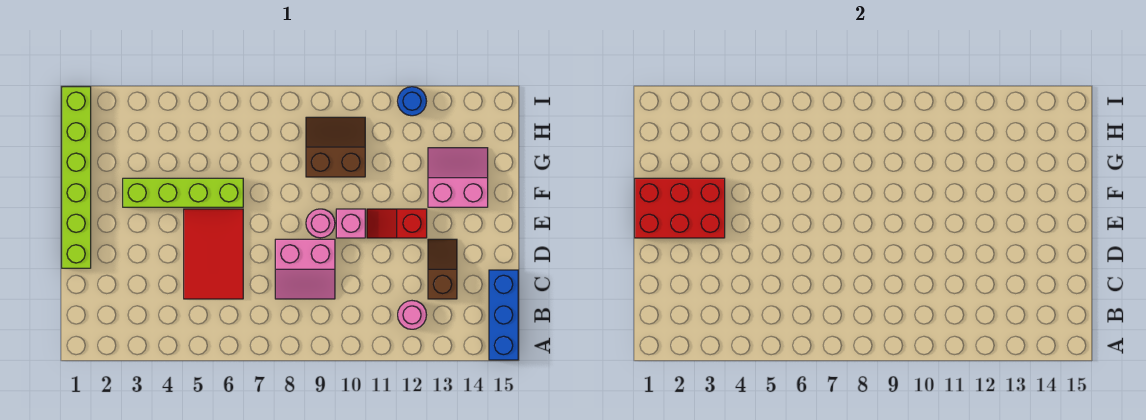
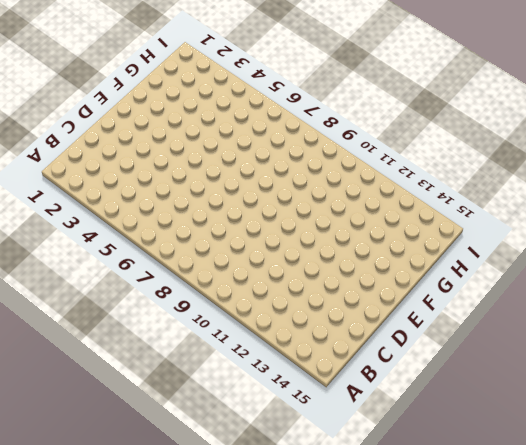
none -> blue 1x3 brick [489,270,518,360]
none -> pink 1x1 round brick [398,301,426,329]
none -> red 2x3 tile [184,209,243,299]

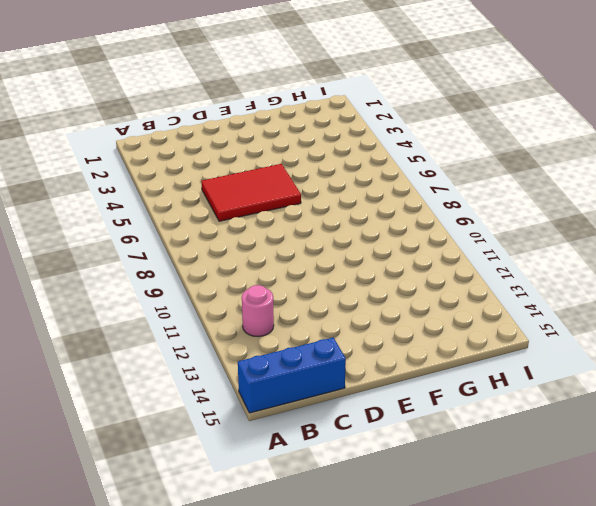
none -> pink 2x2 slope [275,239,335,299]
none -> brown 1x2 slope [428,239,457,299]
none -> lime 1x6 brick [62,87,91,268]

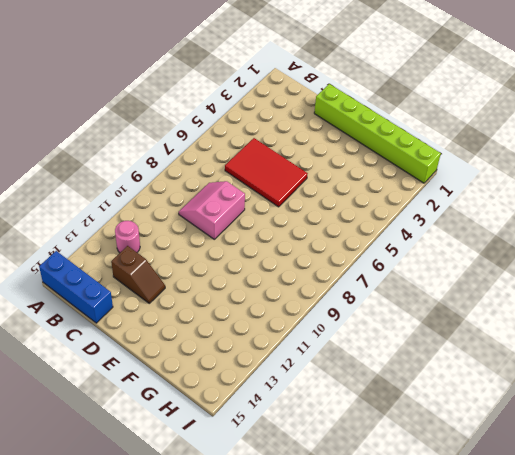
none -> pink 1x1 round brick [306,209,335,238]
none -> pink 1x1 brick [336,209,365,238]
none -> red 1x2 slope [367,209,427,238]

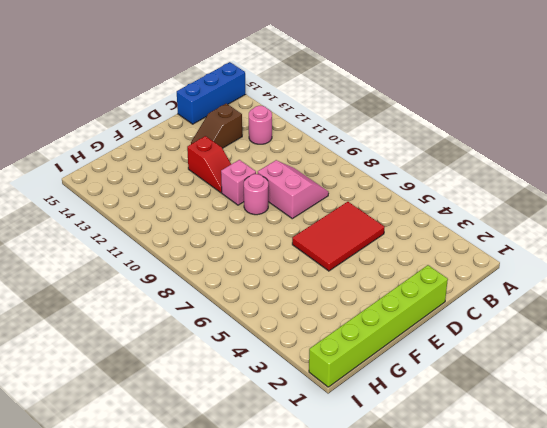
none -> lime 1x4 brick [123,178,243,207]
none -> pink 2x2 slope [428,148,488,207]
none -> brown 2x2 slope [306,117,365,177]

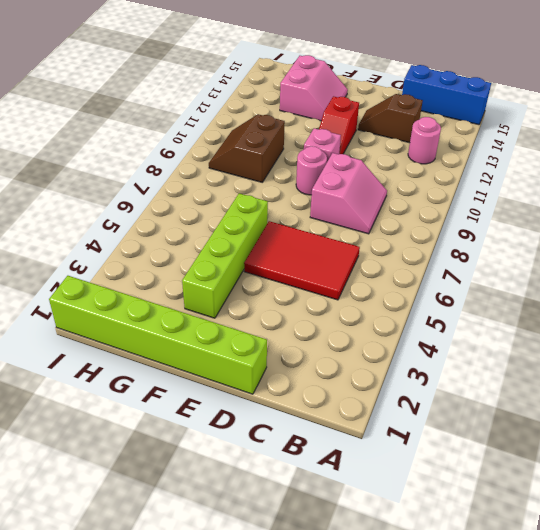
pink 2x2 slope [280,55,348,121] -> pink 2x2 slope turned to [428,148,488,207]
none -> blue 1x1 round brick [398,87,427,116]
none -> red 2x3 brick [635,178,725,238]

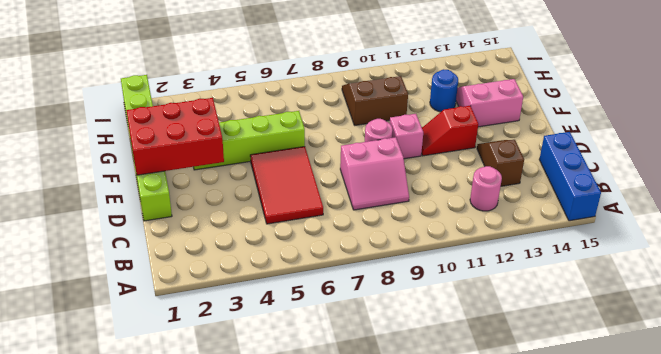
blue 1x1 round brick [430,69,458,112] -> blue 1x1 round brick moved to [398,87,427,116]

